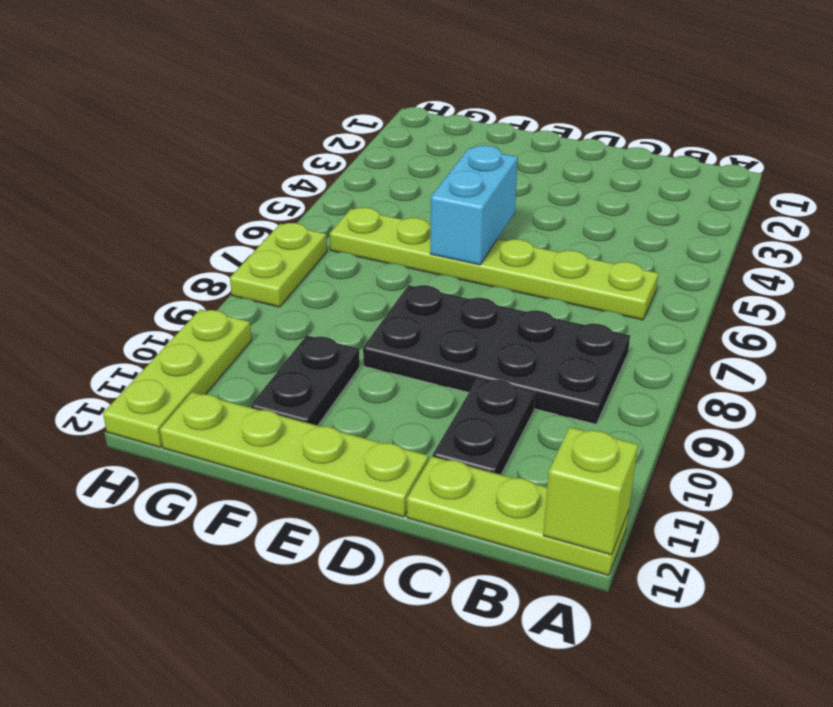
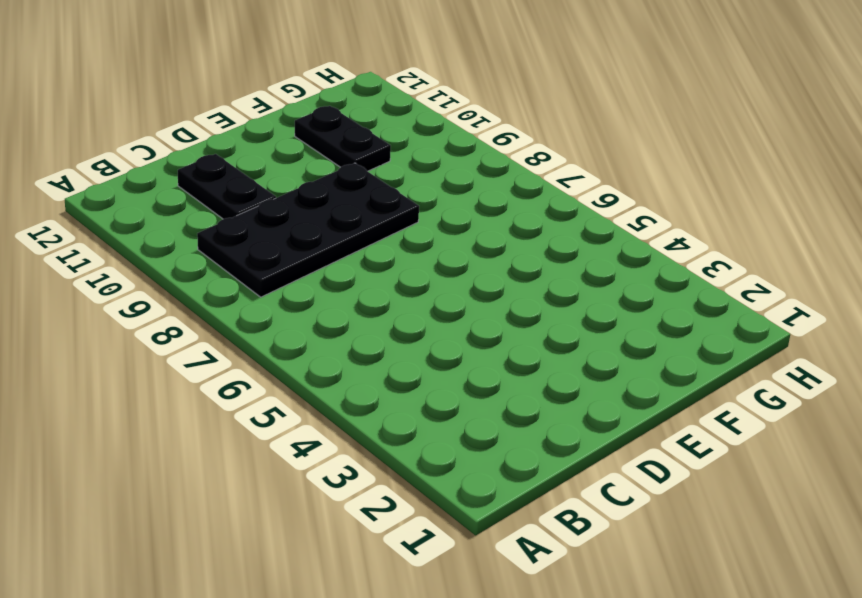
none -> lime 1x3 plate [407,456,629,576]
none -> lime 1x6 plate [330,208,658,320]

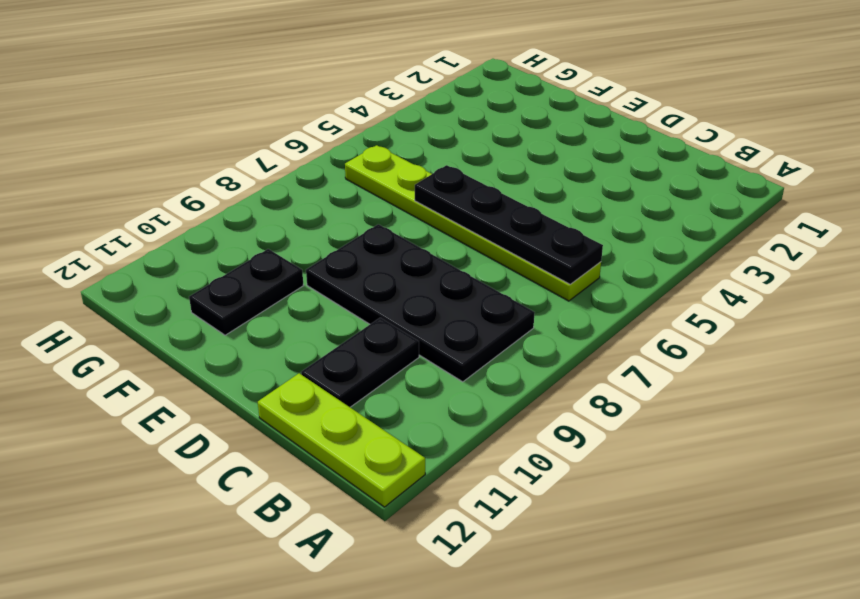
black 1x4 plate [415,165,603,284] -> cyan 1x2 brick [430,146,518,265]
none -> lime 1x4 plate [160,392,428,517]
none -> lime 1x2 plate [230,223,327,307]

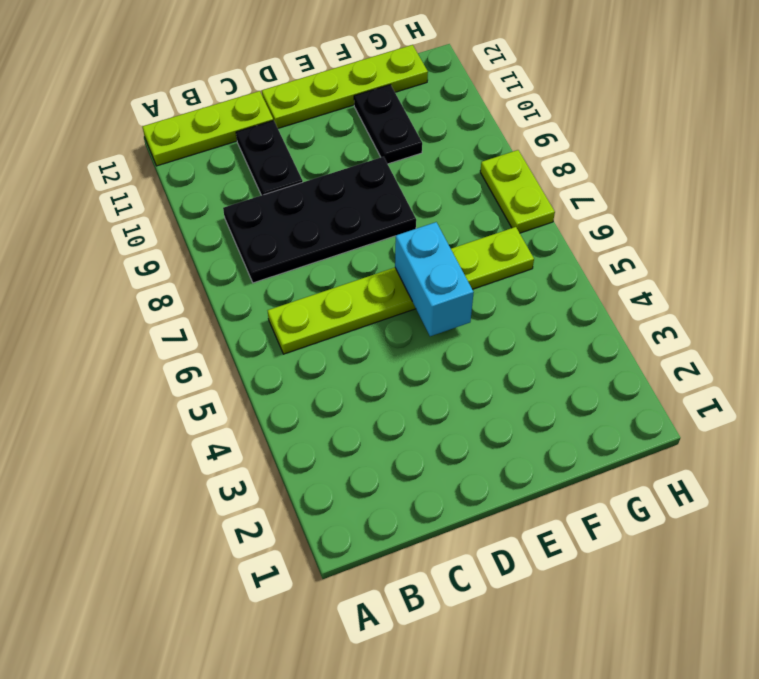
none -> lime 1x3 plate [103,309,252,447]
none -> lime 1x1 brick [543,427,638,555]

